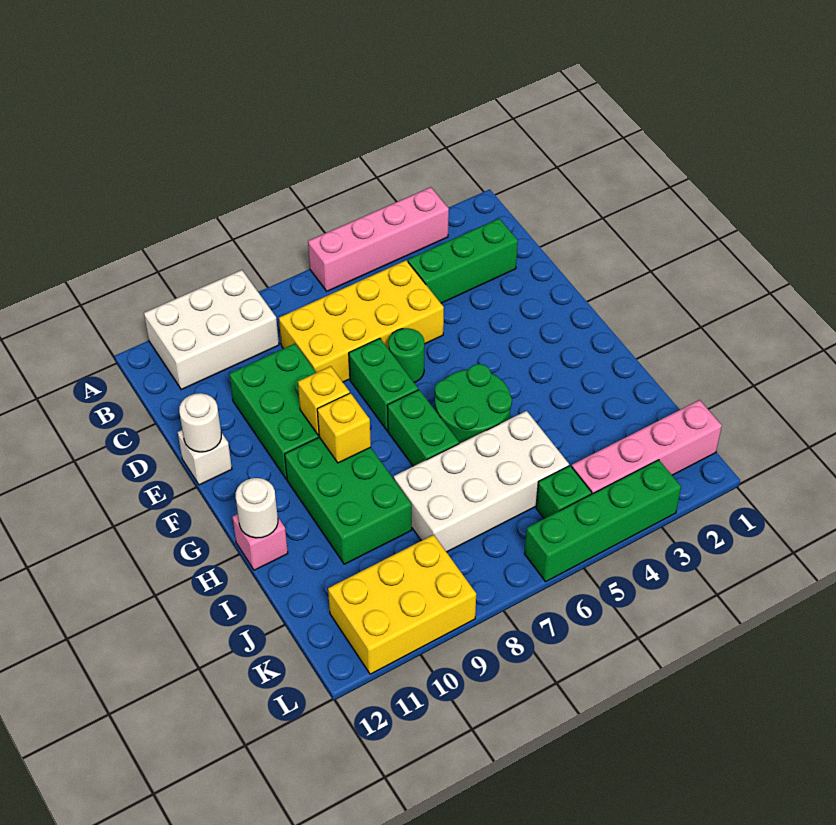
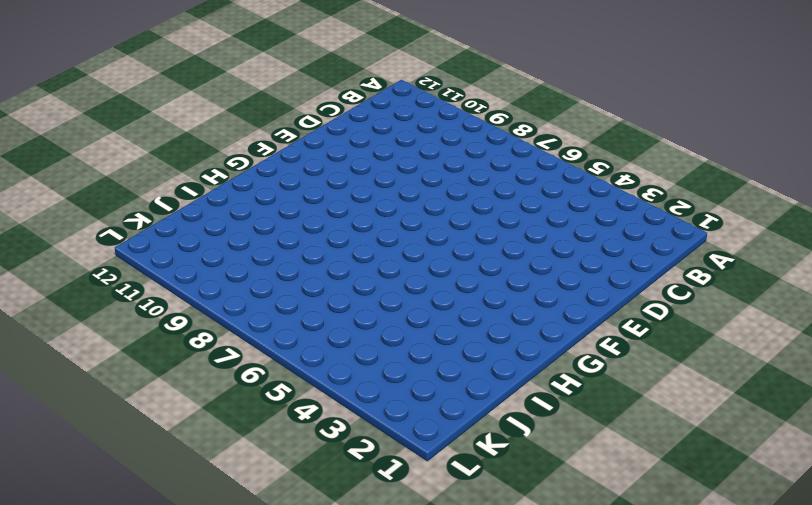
none -> pink 1x4 brick [308,187,449,291]
none -> white 2x3 brick [144,270,279,389]
none -> green 1x3 brick [408,219,518,303]

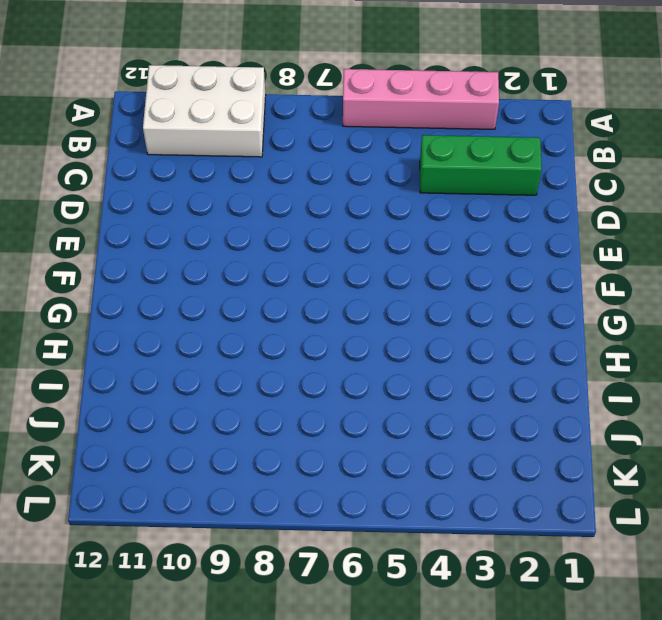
none -> yellow 2x4 brick [279,260,444,382]
none -> green 2x3 brick [229,344,319,479]
none -> green 1x1 round brick [388,328,424,383]

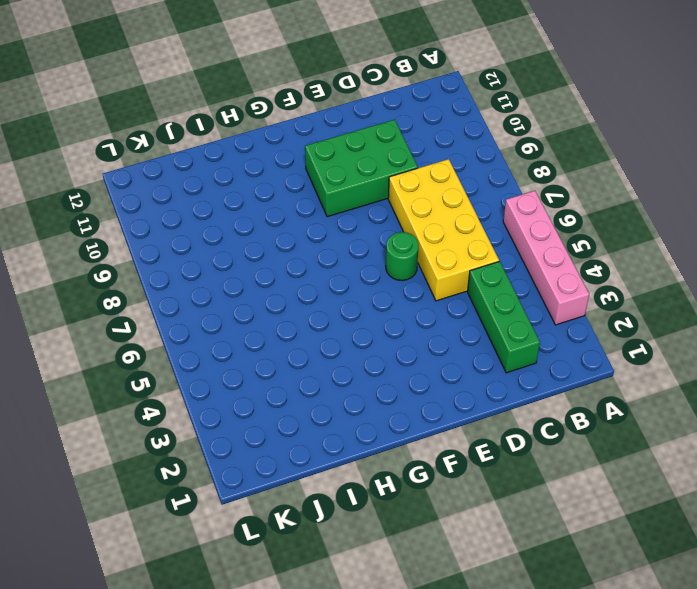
none -> white 2x3 brick [144,270,279,389]
none -> green 1x2 brick [349,338,418,431]
none -> white 1x1 brick [178,430,232,485]

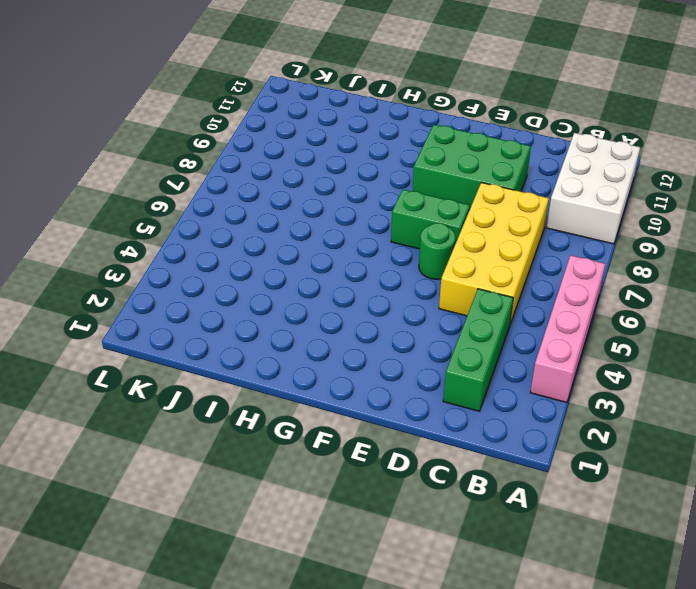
none -> white 1x1 brick [178,430,232,485]
none -> green 2x2 round brick [435,364,512,444]
none -> green 1x2 brick [387,390,459,466]

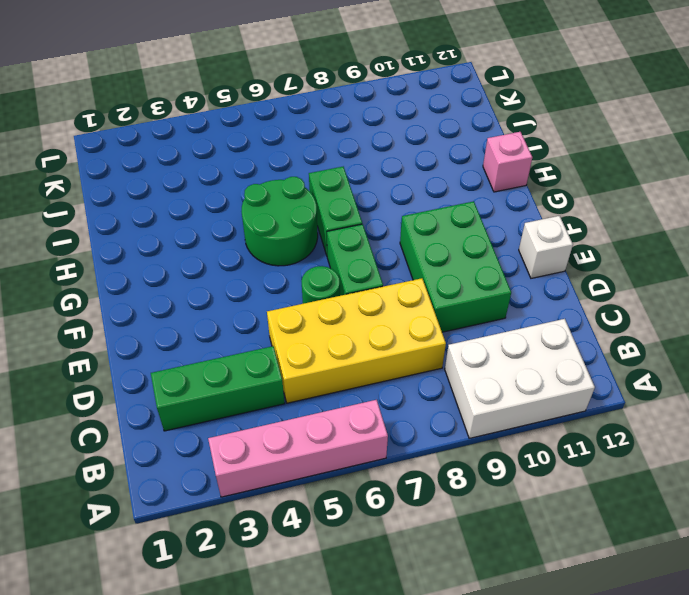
none -> green 2x3 brick [285,437,412,564]
none -> white 2x4 brick [394,411,569,552]
none -> pink 1x4 brick [572,400,722,494]

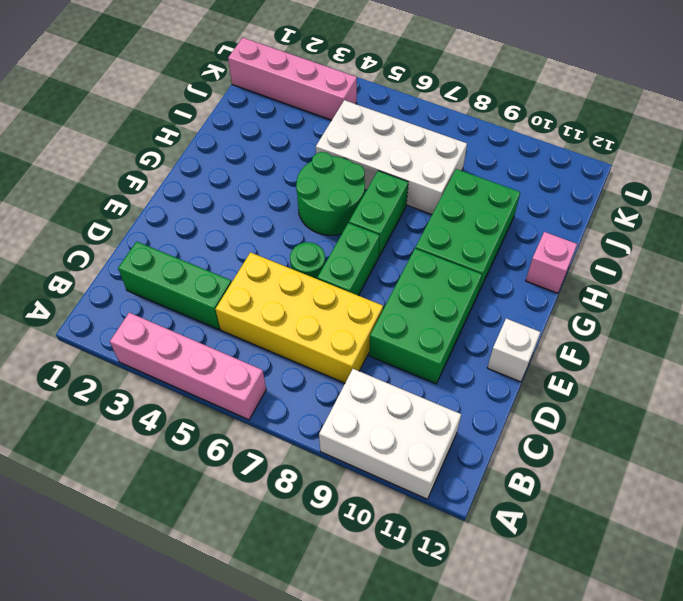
none -> green 1x1 brick [536,466,592,519]
none -> yellow 2x3 brick [328,535,476,674]
none -> green 1x4 brick [525,460,681,582]

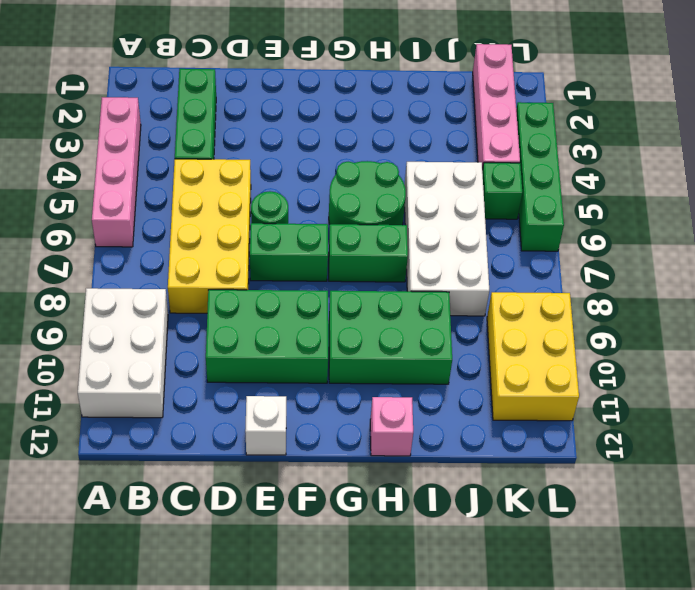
none -> white 1x1 round brick [179,393,221,452]
none -> yellow 1x1 brick [298,366,350,435]
none -> yellow 1x1 brick [317,393,371,463]

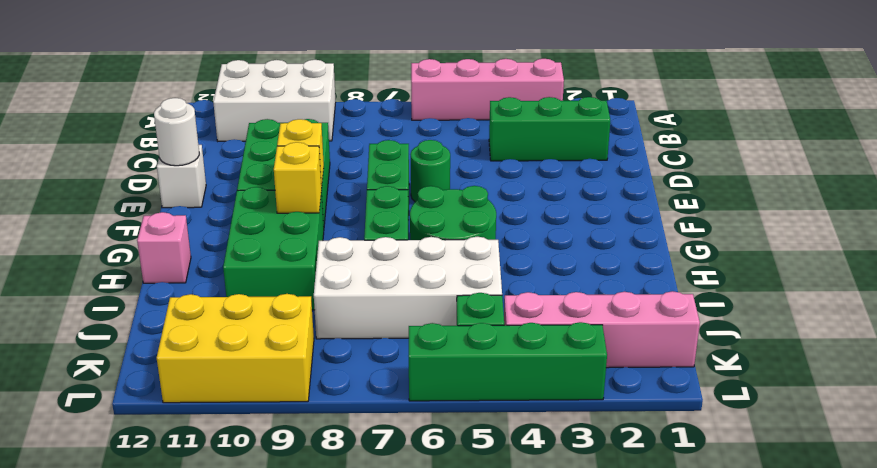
none -> yellow 2x4 brick [279,260,444,382]
none -> white 1x1 round brick [236,478,278,538]

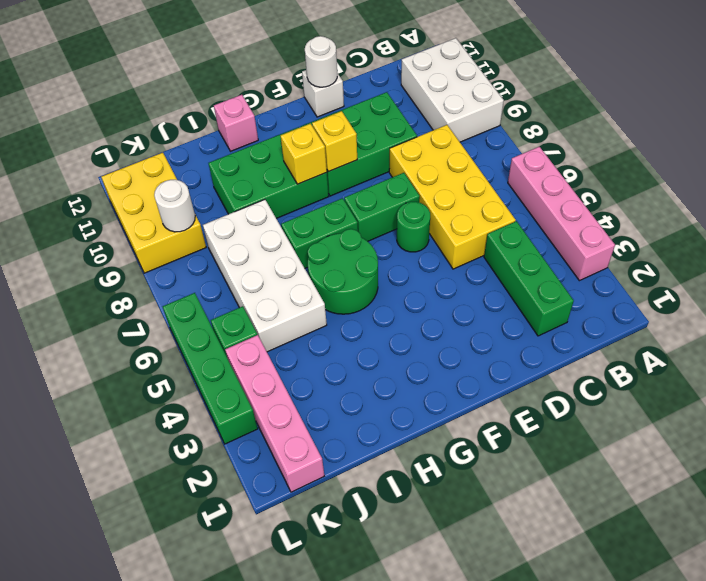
white 1x1 round brick [154,180,195,232] -> white 1x1 round brick moved to [236,478,278,538]

